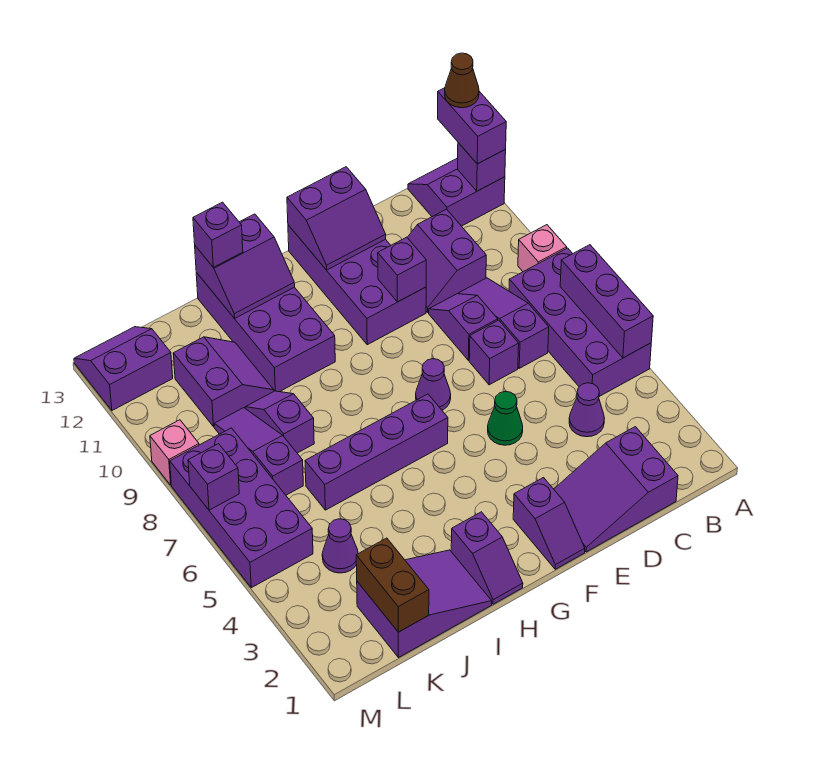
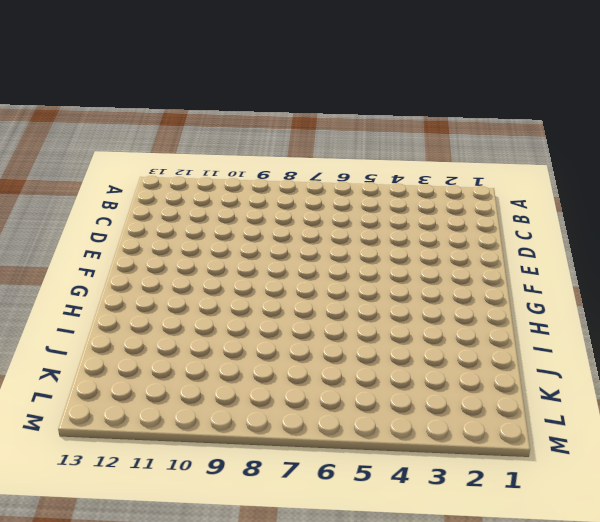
none -> purple 2x4 brick [509,248,651,397]
none -> pink 1x1 brick [518,225,567,272]
none -> purple 2x2 slope [408,158,505,226]
none -> purple 2x3 slope [554,427,678,552]

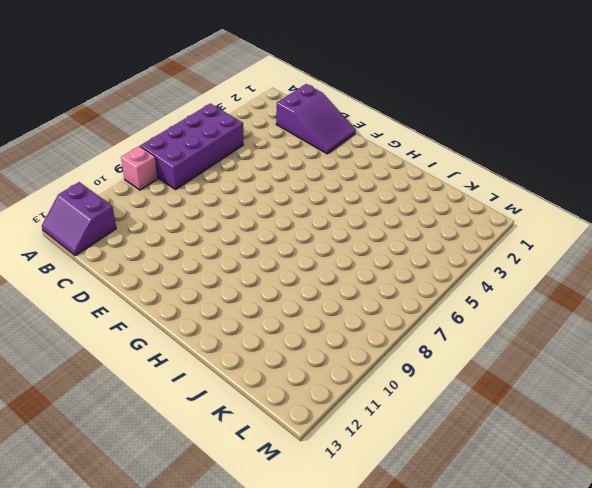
none -> purple 1x1 cone [569,383,604,437]
none -> purple 1x3 slope [459,278,549,368]
none -> purple 2x2 slope [407,209,486,312]
none -> purple 1x1 brick [469,320,519,385]

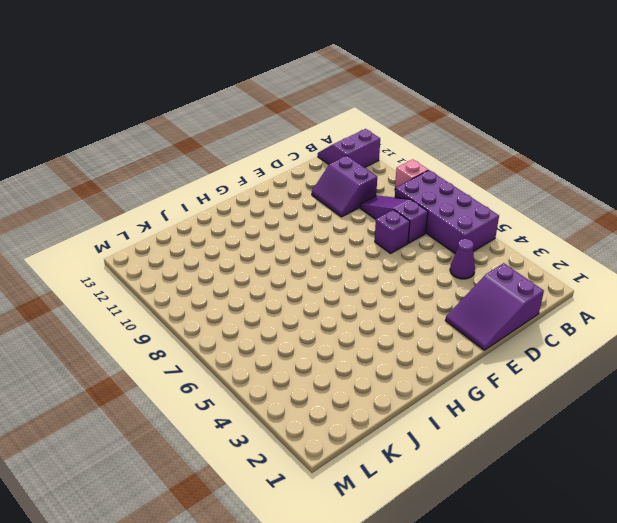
none -> purple 1x2 slope [429,294,498,360]
none -> green 1x1 cone [488,391,523,445]
none -> purple 2x4 brick [288,225,426,345]
none -> purple 1x2 slope [513,478,585,569]

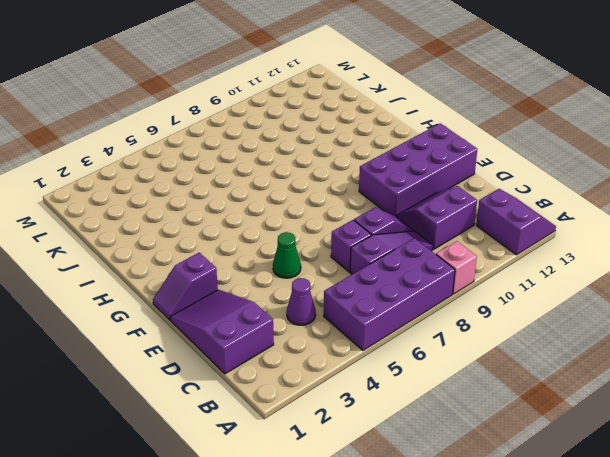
none -> purple 1x1 cone [416,359,451,410]
none -> purple 1x4 brick [305,394,448,510]
none -> purple 1x2 slope [451,512,523,604]
none -> purple 2x4 brick [196,273,335,392]

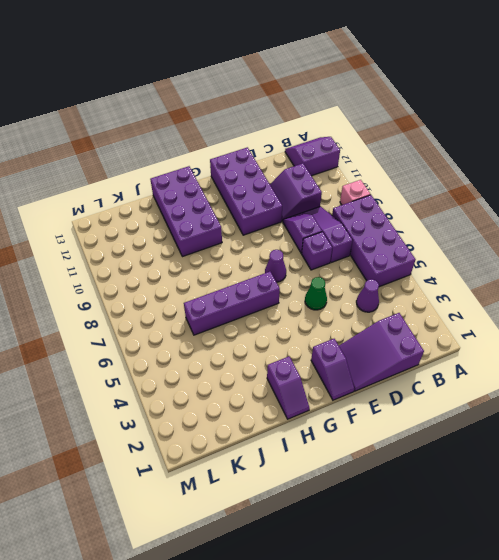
none -> purple 2x3 slope [357,550,492,658]
none -> purple 1x2 slope [245,391,314,453]
none -> purple 2x2 slope [173,337,274,427]
none -> purple 1x1 cone [322,519,358,573]

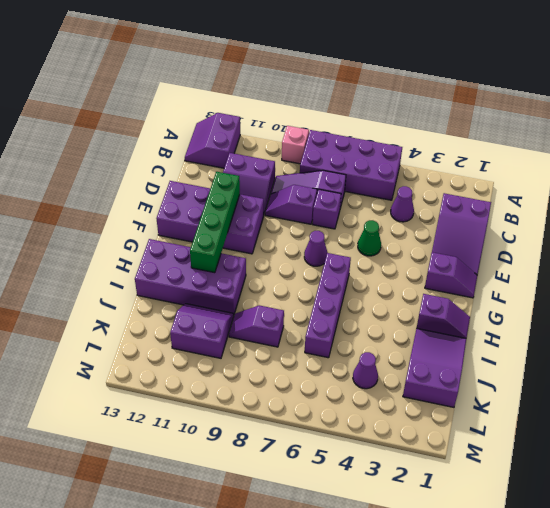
green 1x4 brick [190,172,240,273] -> none
none -> purple 1x3 slope [214,408,303,495]
none -> purple 2x4 brick [170,428,313,588]
none -> purple 2x2 slope [74,327,173,410]
none -> pink 1x1 brick [150,420,199,485]

